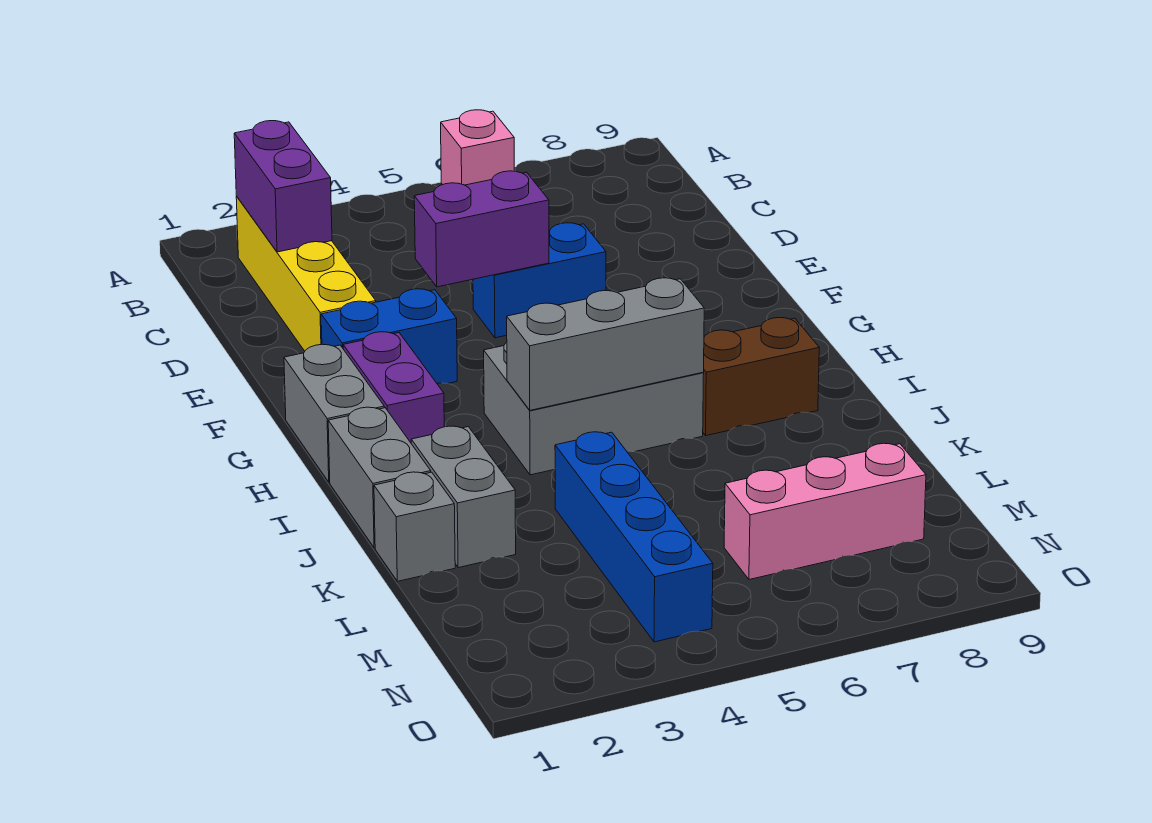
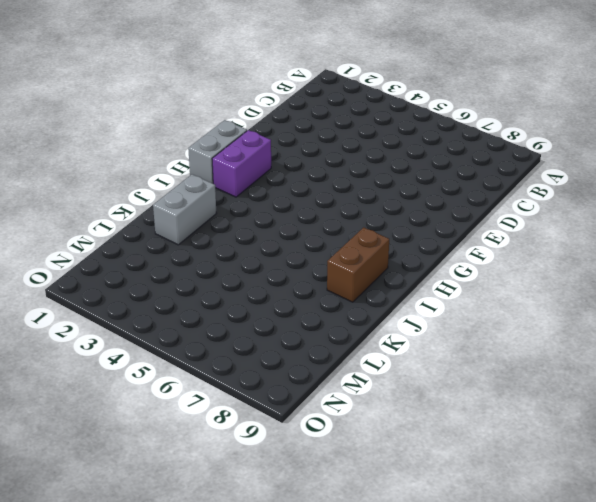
brown 1x2 brick [327,227,389,302] -> brown 1x2 brick turned to [703,318,819,436]
none -> pink 1x1 brick [441,110,514,185]
none -> yellow 1x4 brick [236,196,376,351]
none -> blue 1x2 brick [473,223,606,338]

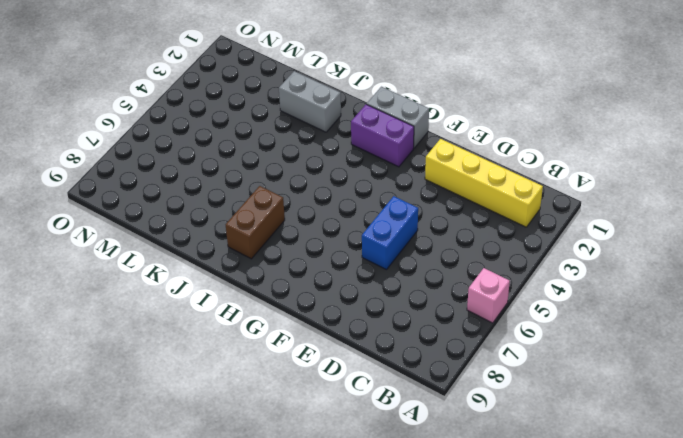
none -> blue 1x2 brick [321,289,457,383]
none -> grey 2x3 brick [484,342,704,475]
none -> grey 1x2 brick [328,407,431,548]

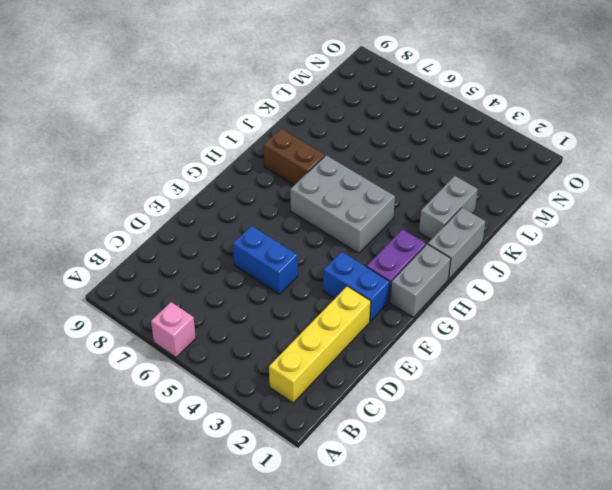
none -> grey 1x1 brick [374,472,455,581]
none -> blue 1x4 brick [555,432,713,642]
none -> pink 1x3 brick [724,443,926,580]

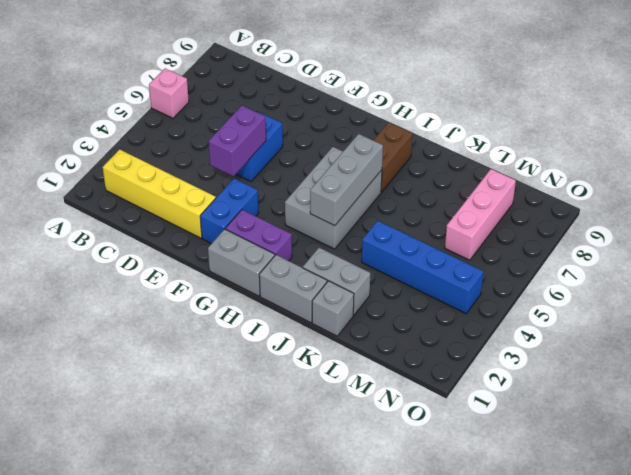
none -> purple 1x2 brick [234,121,332,252]

